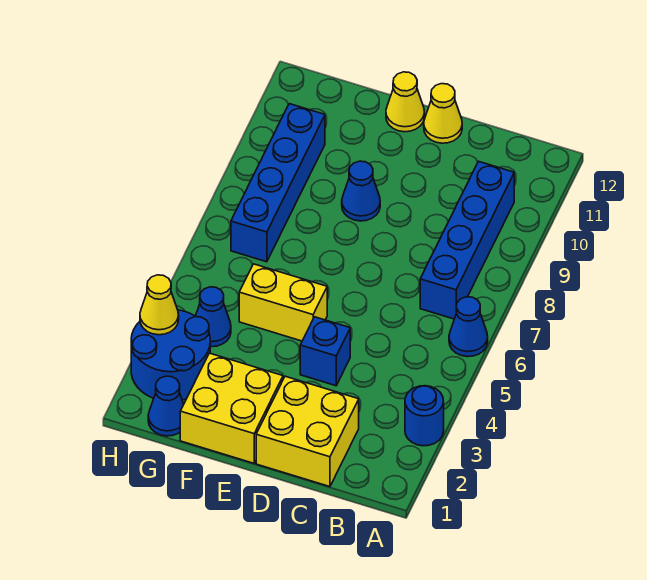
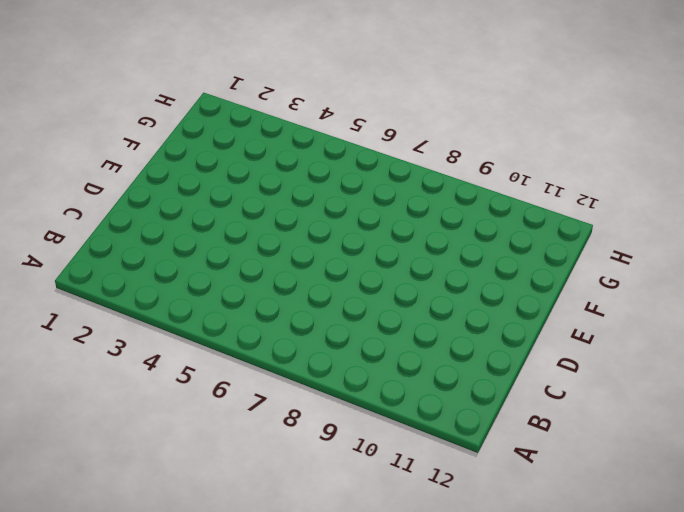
none -> blue 1x1 round brick [405,386,444,446]
none -> blue 1x1 cone [449,297,488,357]
none -> blue 1x4 brick [420,161,514,319]

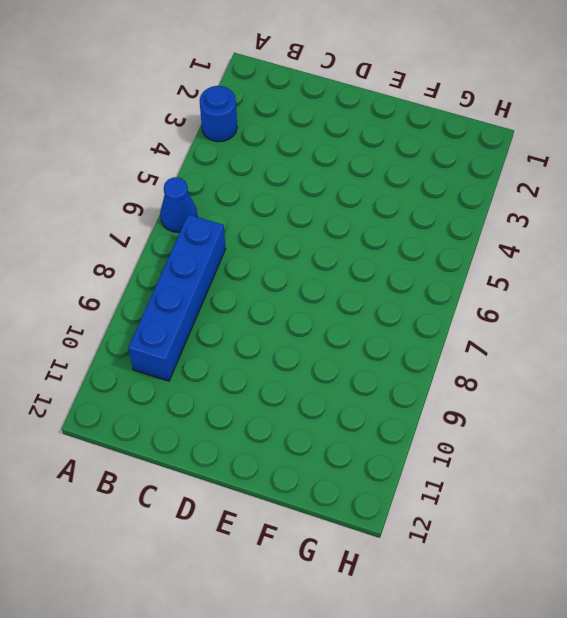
none -> yellow 2x2 brick [256,376,359,487]
none -> blue 1x1 brick [300,317,350,386]
none -> yellow 1x1 cone [424,84,462,143]

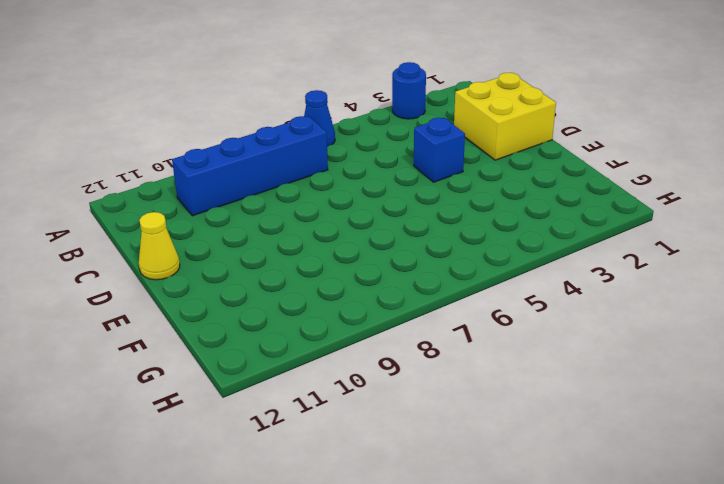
none -> yellow 2x2 brick [180,353,283,463]
none -> yellow 1x2 brick [239,264,327,341]
none -> blue 1x1 cone [342,161,380,221]

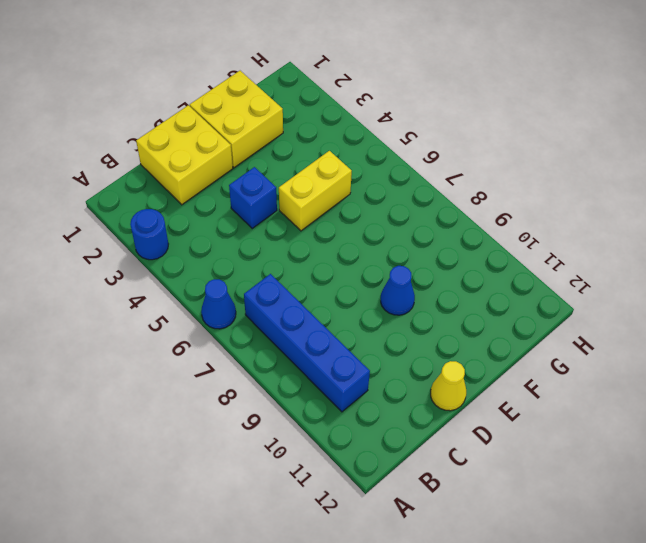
none -> yellow 1x1 cone [386,72,424,132]
none -> blue 1x1 cone [148,376,184,436]
none -> blue 2x2 round brick [131,310,210,400]

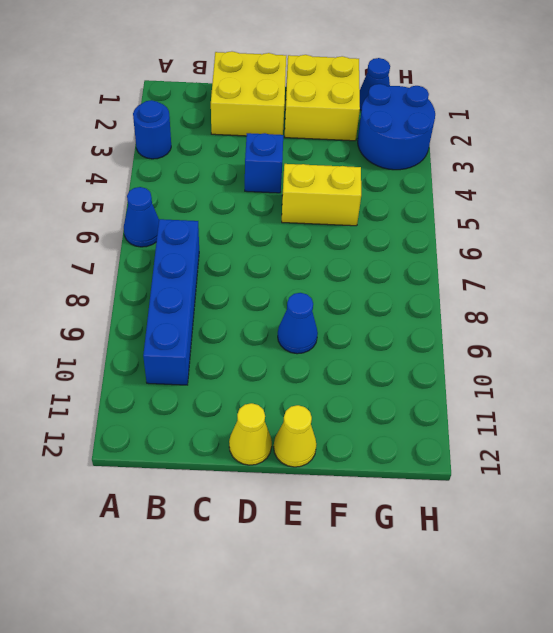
none -> blue 1x1 cone [196,287,231,347]
none -> blue 1x4 brick [231,104,325,262]
none -> yellow 1x1 cone [140,275,179,335]

